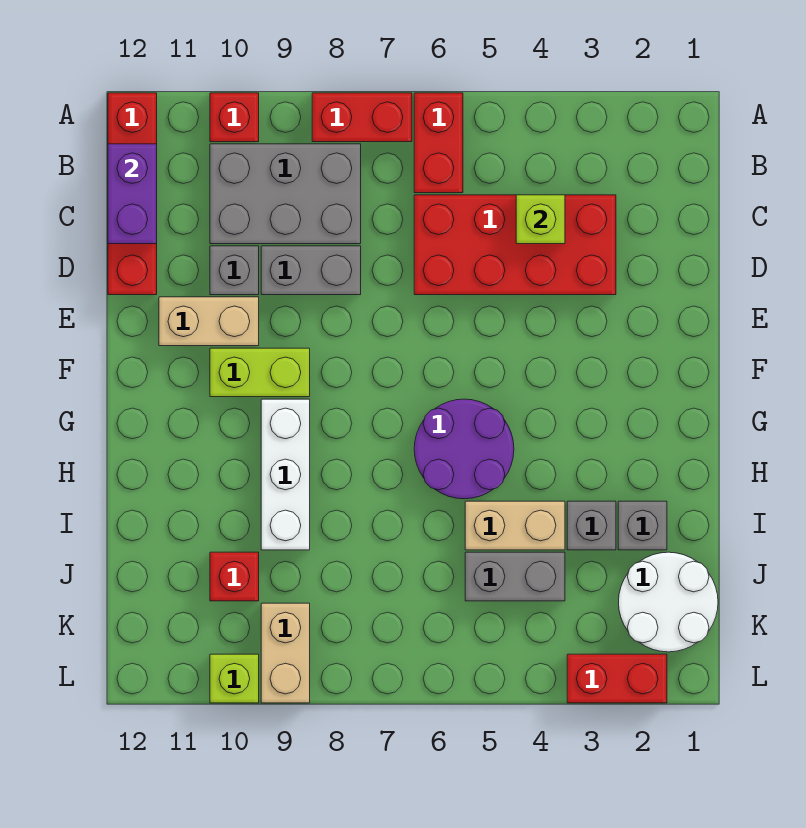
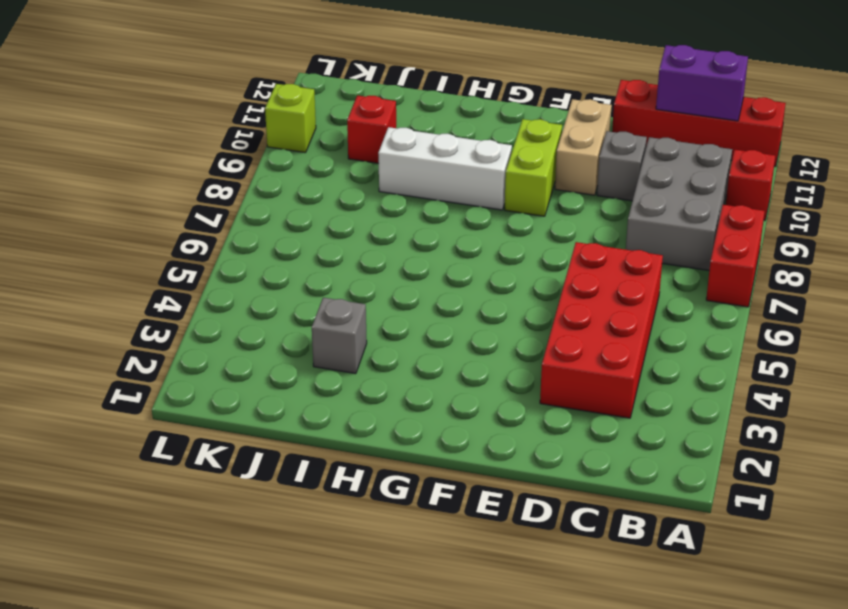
none -> red 1x2 brick [414,93,463,193]
none -> grey 1x2 brick [261,246,361,295]
none -> purple 2x2 round brick [414,399,514,499]

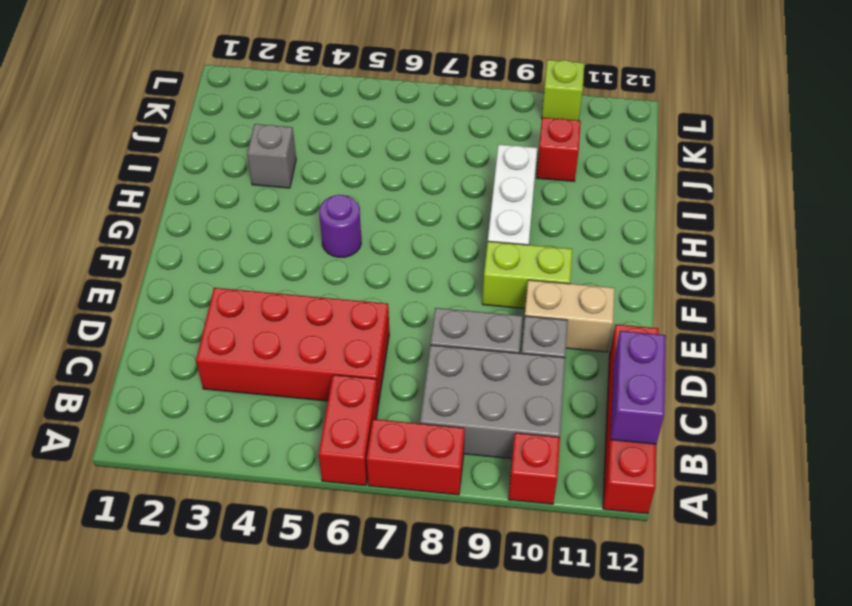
purple 1x1 round brick [319,195,361,257] -> purple 2x2 round brick [414,399,514,499]
none -> grey 1x1 brick [618,501,667,550]
none -> tan 1x2 brick [465,501,565,550]
none -> white 2x2 round brick [619,552,718,652]

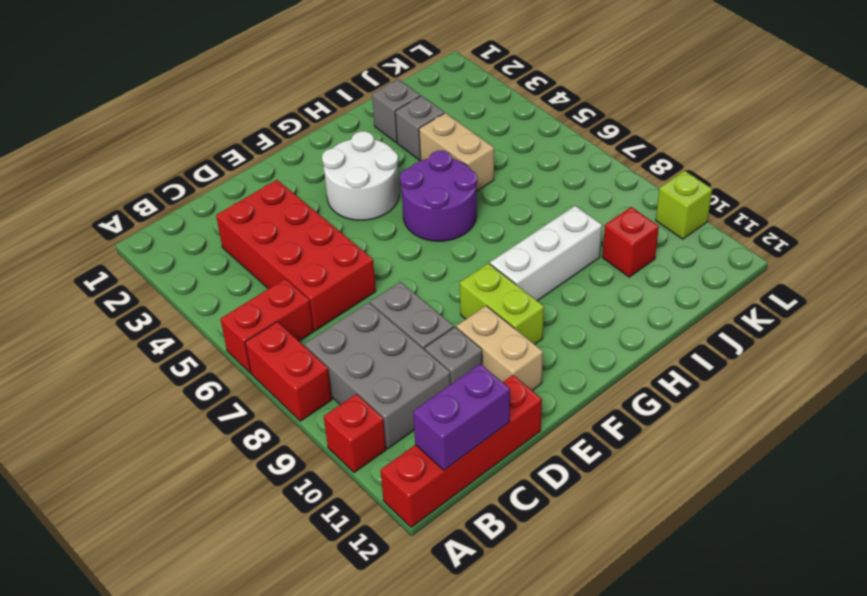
white 2x2 round brick [322,131,399,220] -> white 2x2 round brick moved to [619,552,718,652]
none -> grey 1x2 brick [465,552,565,601]
none -> tan 1x2 brick [261,603,310,703]
none -> red 1x2 brick [567,654,667,703]

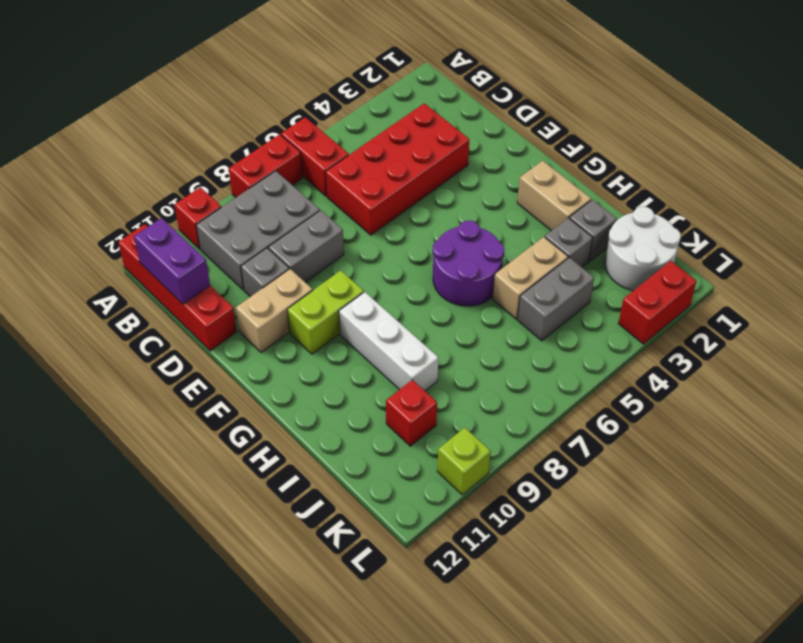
tan 1x2 brick [517,161,591,231] -> tan 1x2 brick moved to [261,603,310,703]
none -> lime 1x1 brick [516,195,565,244]

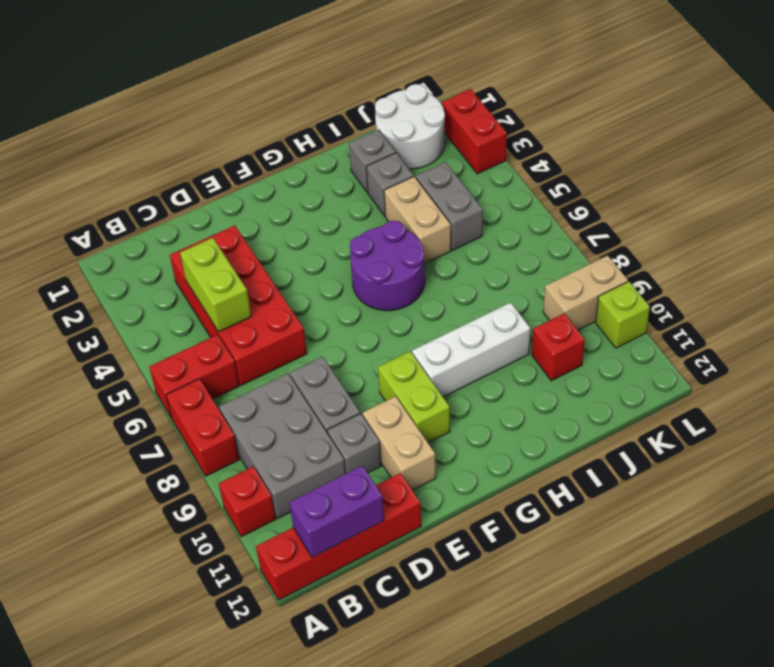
lime 1x2 brick [180,238,251,332] -> lime 1x1 brick [516,195,565,244]

